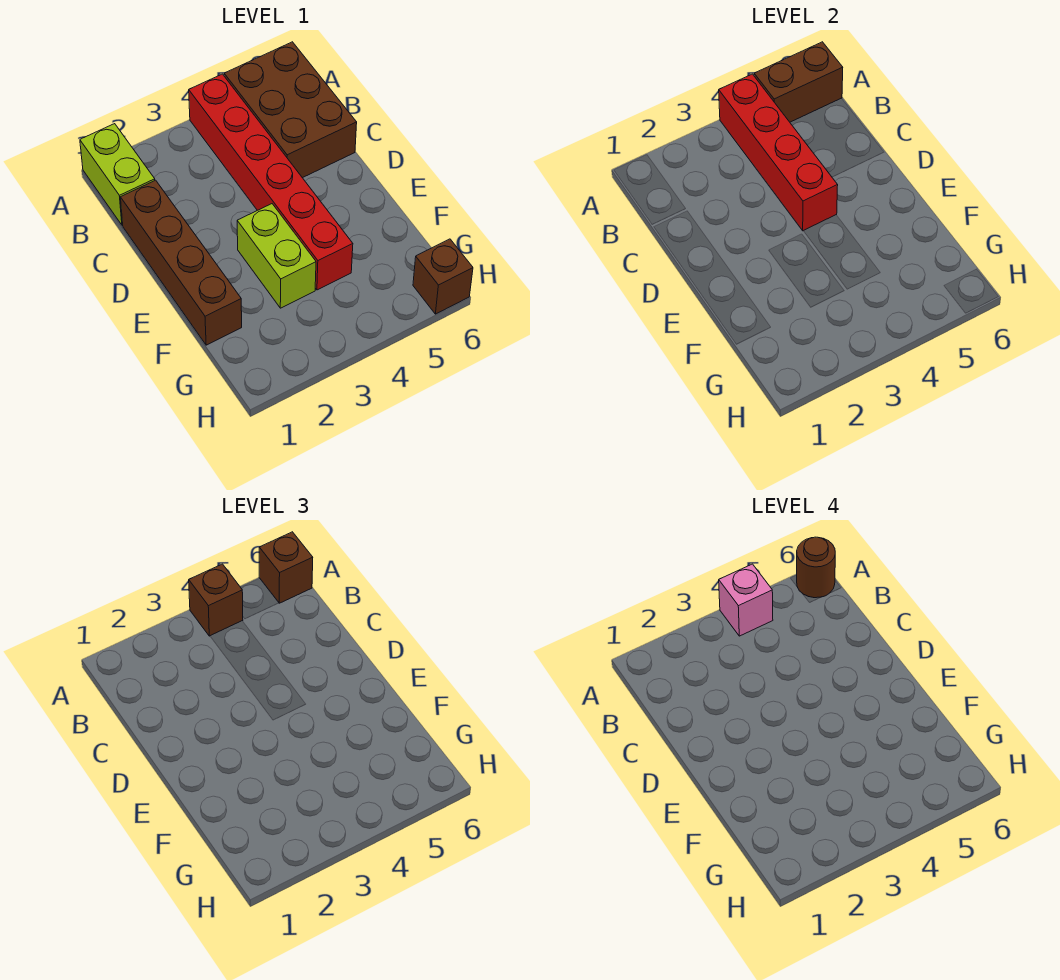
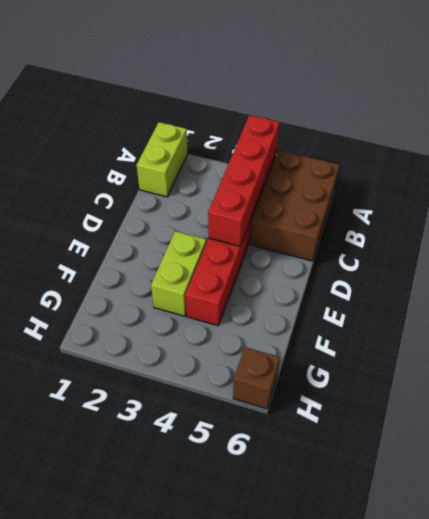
none -> brown 1x4 brick [120,180,242,345]
none -> brown 1x2 brick [754,42,843,122]
none -> brown 1x1 brick [189,564,243,636]

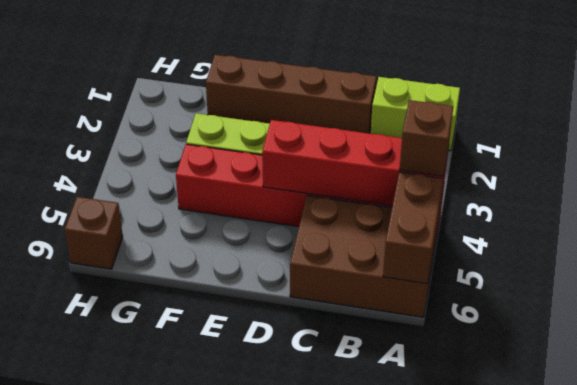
none -> brown 1x1 brick [259,532,313,603]
none -> pink 1x1 brick [719,564,773,636]
none -> brown 1x1 round brick [797,537,835,598]

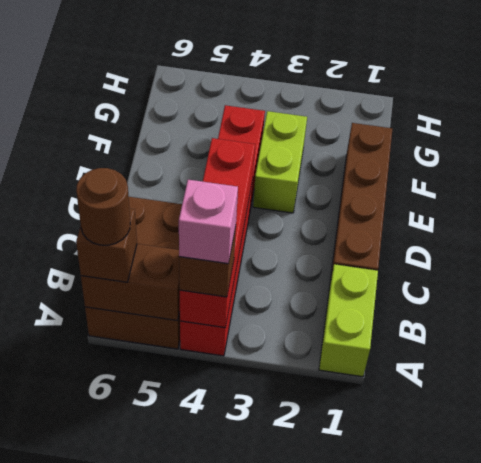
none -> brown 1x1 brick [413,239,473,314]

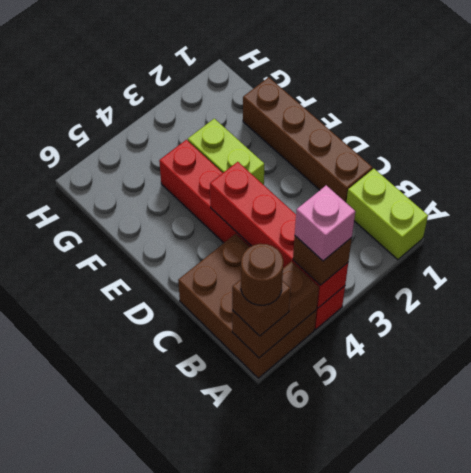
none -> brown 1x1 brick [413,239,473,314]

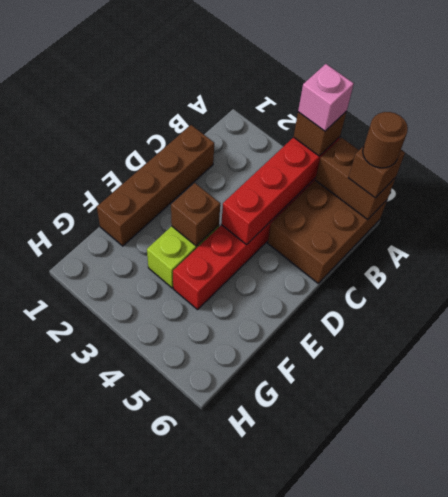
brown 1x1 brick [171,183,220,246] -> brown 1x1 brick moved to [413,239,473,314]
none -> lime 1x2 brick [80,124,155,225]

